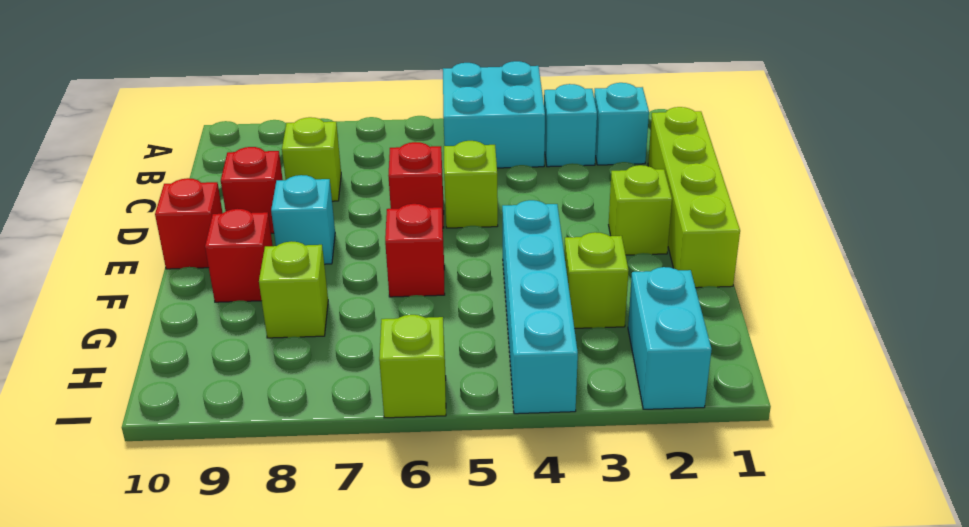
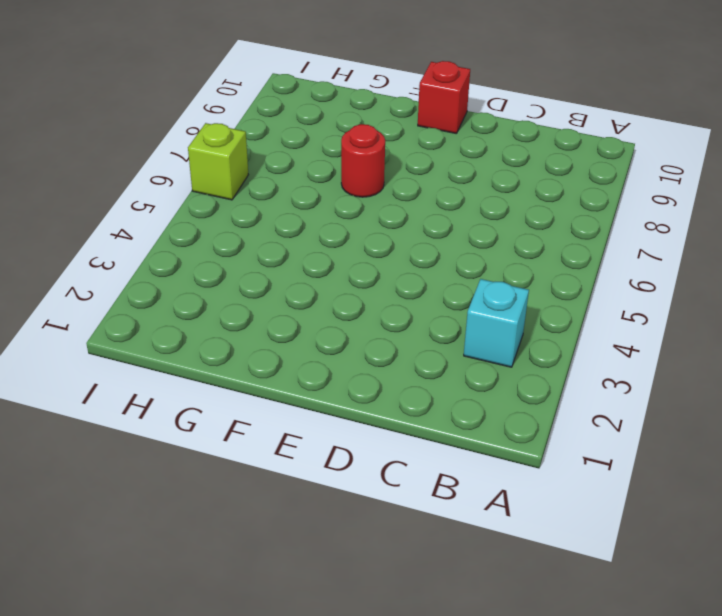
red 1x1 round brick [341,124,385,197] -> none
none -> cyan 2x2 brick [443,61,545,168]
none -> cyan 1x1 brick [594,83,649,165]
none -> lime 1x4 brick [648,107,740,288]

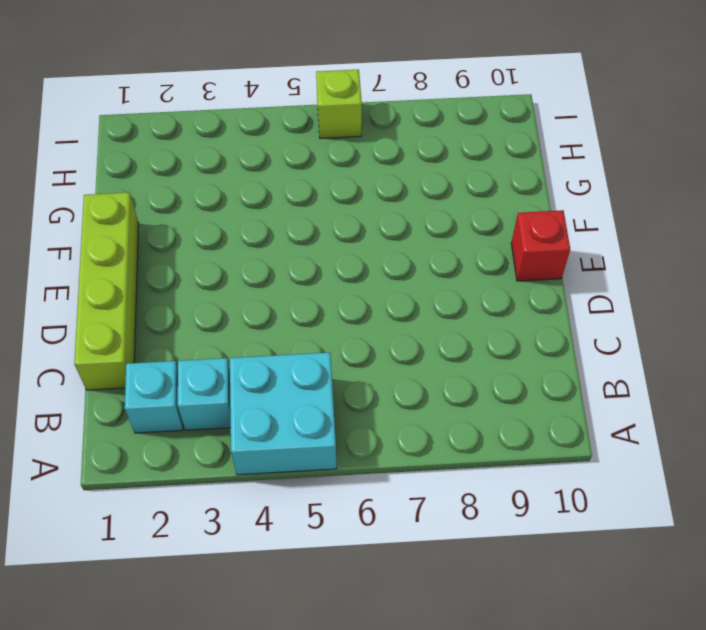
none -> lime 1x1 brick [282,117,341,201]
none -> lime 1x1 brick [444,141,498,228]
none -> red 1x1 brick [388,142,444,228]

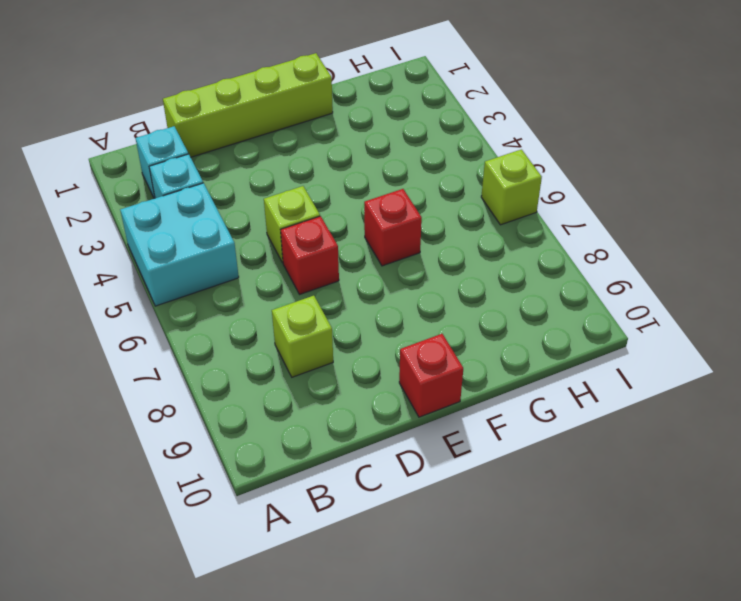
none -> red 1x1 brick [221,147,283,233]
none -> lime 1x1 brick [609,165,672,255]
none -> cyan 1x1 brick [271,175,335,264]

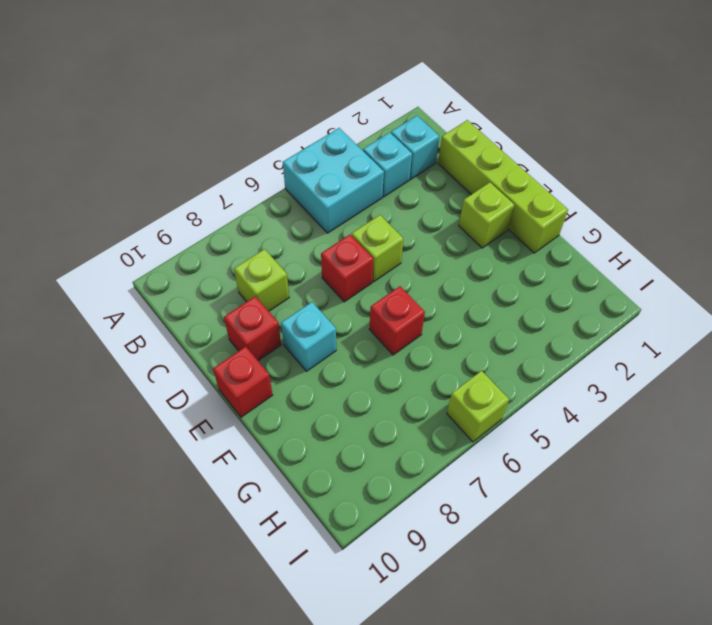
none -> cyan 1x4 brick [502,200,578,414]
none -> red 1x1 brick [205,209,273,302]
none -> lime 1x1 brick [564,232,629,328]

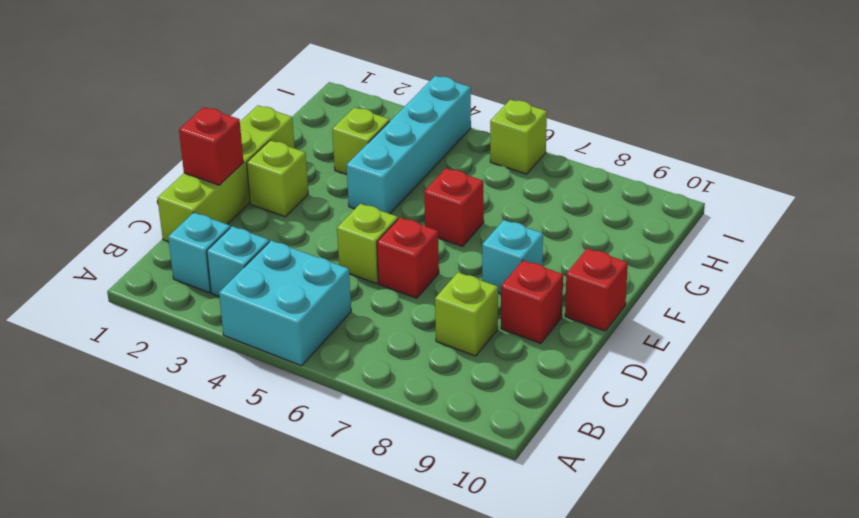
red 1x1 brick [179,107,244,185] -> red 1x1 brick moved to [205,209,273,302]
none -> lime 1x1 brick [259,241,328,338]
none -> cyan 1x2 brick [628,267,712,409]

